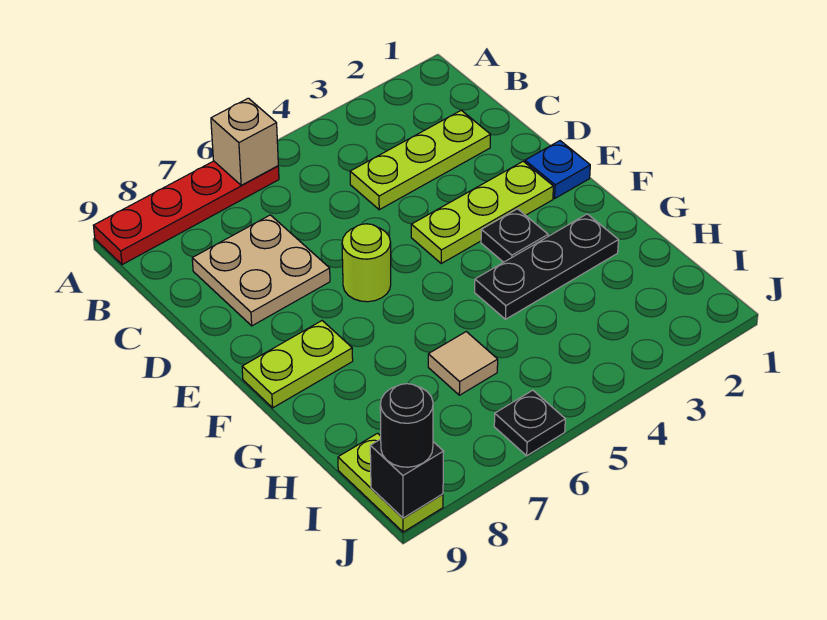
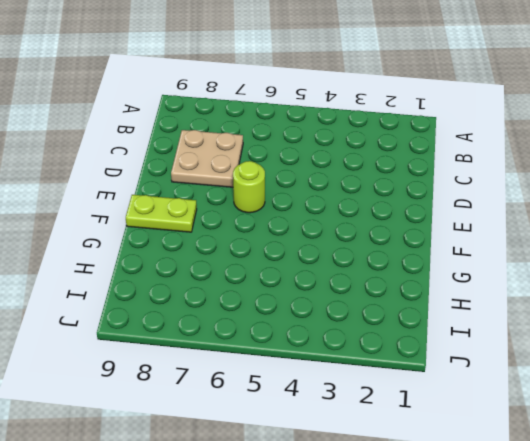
none -> red 1x4 plate [94,161,279,265]
none -> lime 1x3 plate [350,110,491,210]
none -> blue 1x1 plate [525,141,590,198]

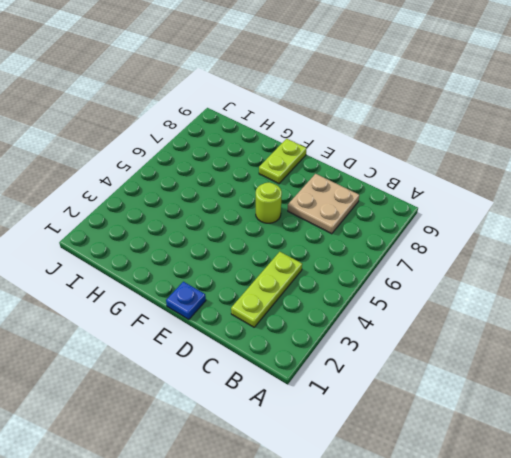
none -> red 1x4 plate [94,161,279,265]
none -> lime 1x3 plate [411,161,553,263]
none -> black 1x1 plate [481,209,548,262]

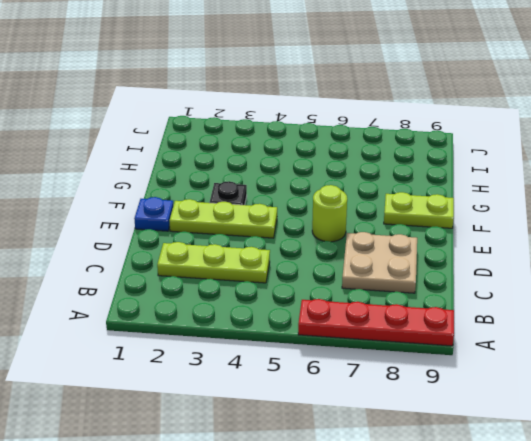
none -> black 1x3 plate [475,214,618,319]
none -> tan 1x1 tile [428,332,498,395]
none -> lime 1x2 plate [338,433,443,532]

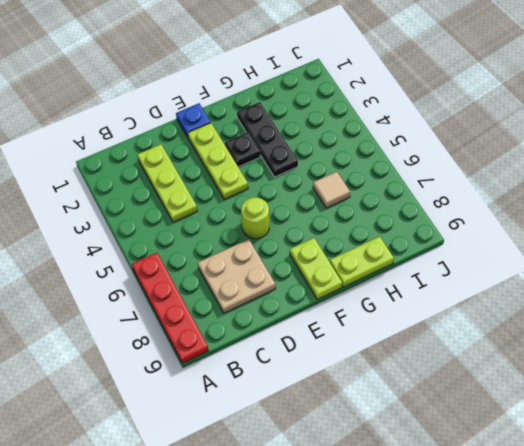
lime 1x2 plate [330,237,394,287] -> lime 1x2 plate moved to [338,433,443,532]
none -> black 1x1 plate [494,390,565,456]
none -> tan 1x1 brick [211,98,278,185]
none -> black 1x1 brick [370,439,444,518]

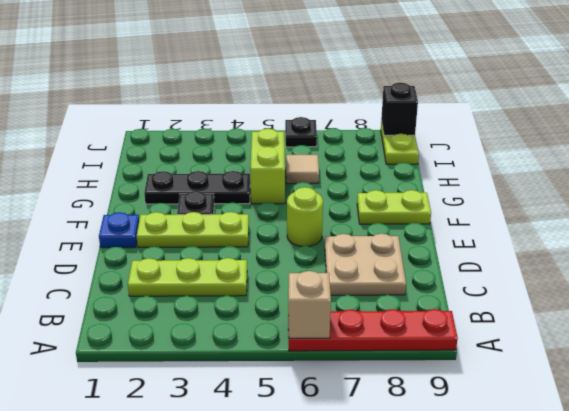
lime 1x2 brick [251,129,285,204] -> none
none -> black 1x1 round brick [380,384,433,467]

